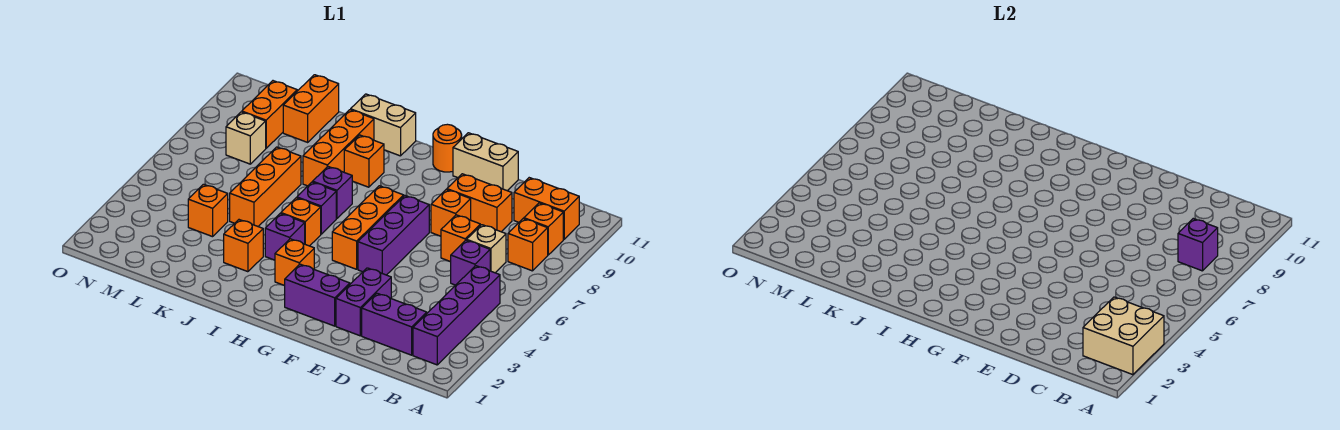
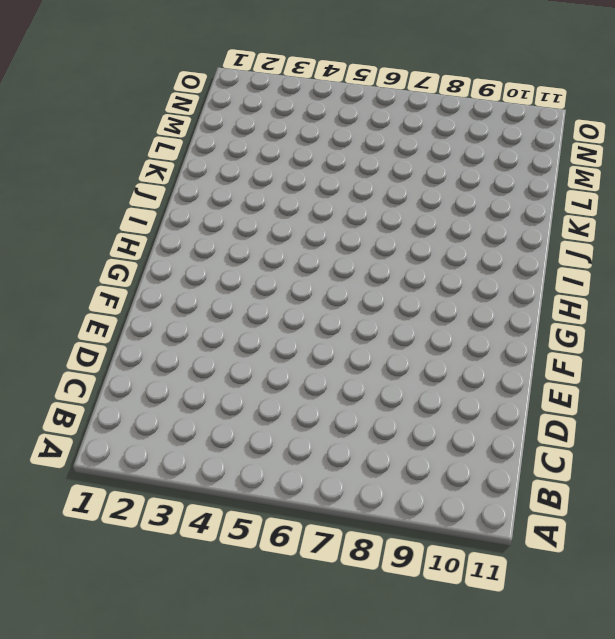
none -> purple 1x4 brick [413,266,500,365]
none -> orange 1x1 brick [508,219,548,271]
none -> orange 1x1 brick [524,203,563,255]
none -> orange 1x2 brick [514,178,579,239]

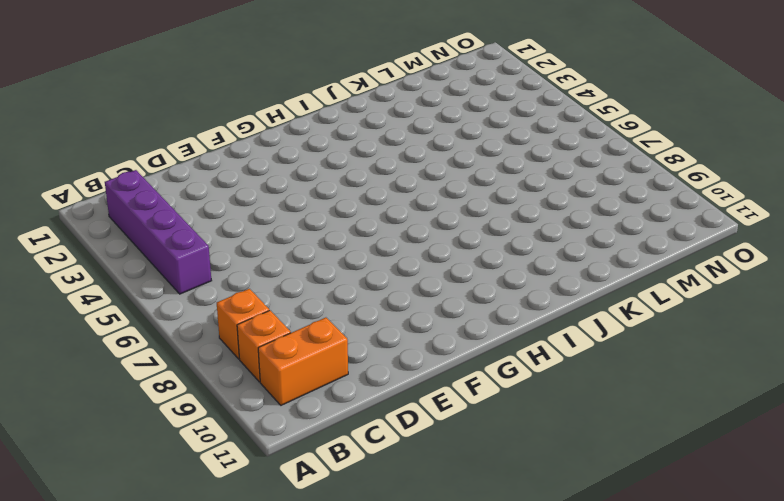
none -> purple 1x2 brick [362,293,427,355]
none -> purple 1x1 brick [451,240,490,285]
none -> tan 1x1 brick [467,225,506,273]
none -> orange 1x1 brick [441,215,480,262]

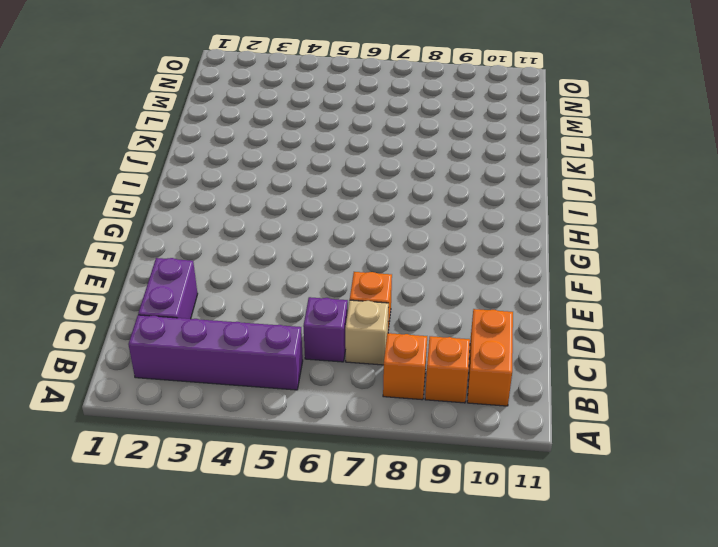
none -> orange 1x2 brick [447,174,512,232]
none -> purple 1x2 brick [336,268,391,336]
none -> orange 1x1 brick [431,189,471,236]
none -> tan 1x2 brick [453,133,518,191]

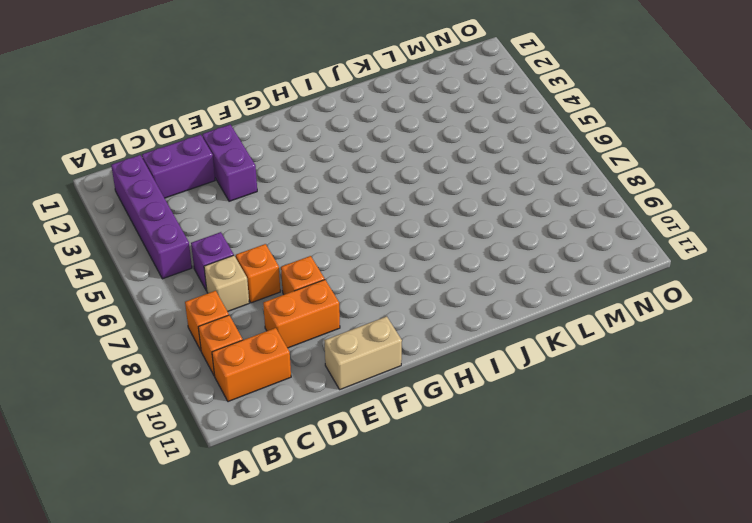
none -> purple 1x2 brick [285,264,350,326]
none -> purple 1x3 brick [358,196,429,275]
none -> orange 1x3 brick [332,186,404,269]
none -> orange 1x1 round brick [433,124,462,172]

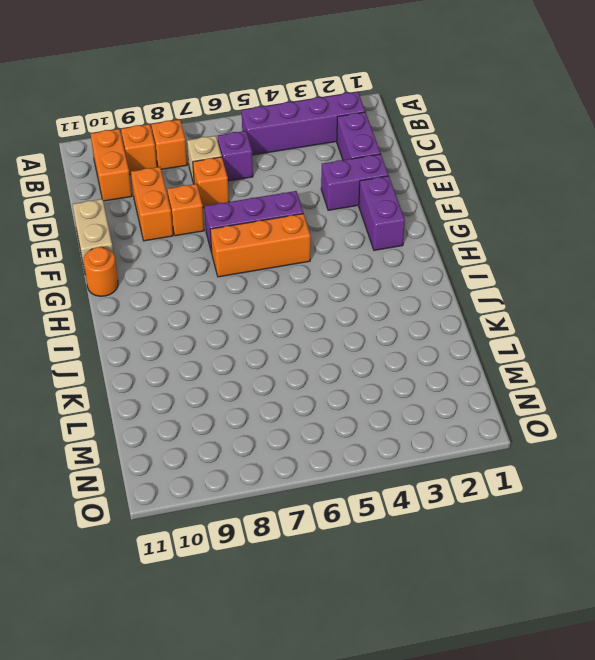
none -> orange 1x1 brick [275,239,314,286]
none -> purple 1x1 brick [265,213,305,260]
none -> orange 1x1 brick [281,198,321,246]
none -> purple 1x1 brick [297,182,336,234]

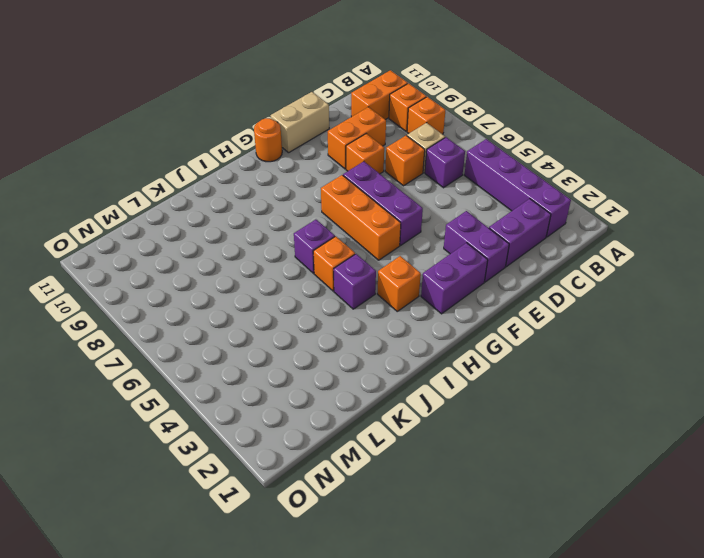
none -> purple 1x1 brick [313,167,352,219]
none -> orange 1x1 brick [344,135,384,187]
none -> tan 1x2 brick [351,94,416,156]
none -> orange 1x1 brick [224,220,263,272]

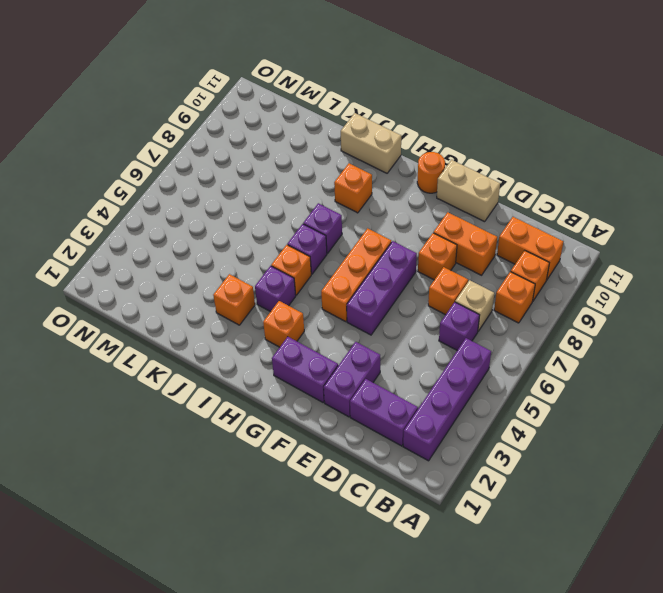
none -> orange 1x3 brick [303,110,374,186]
none -> orange 1x3 brick [230,147,301,226]
none -> orange 1x1 brick [188,184,228,237]
none -> orange 1x2 brick [283,75,339,142]

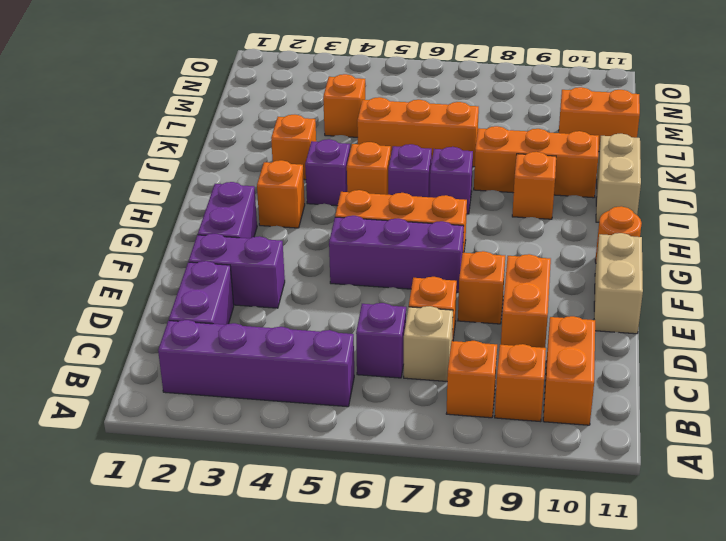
none -> tan 1x1 brick [226,112,266,164]
none -> orange 1x2 brick [242,81,297,148]
none -> tan 2x2 brick [1083,297,1164,375]
none -> purple 1x1 brick [1178,219,1218,271]

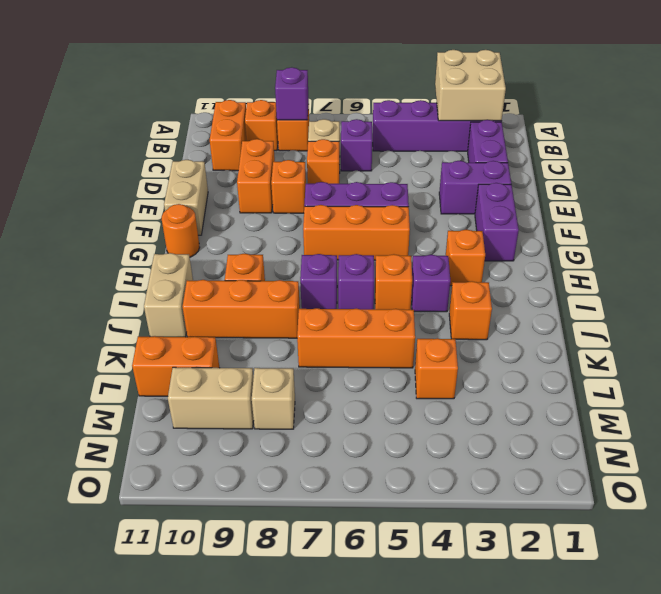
tan 1x2 brick [168,367,254,429] -> orange 1x2 brick [242,81,297,148]

